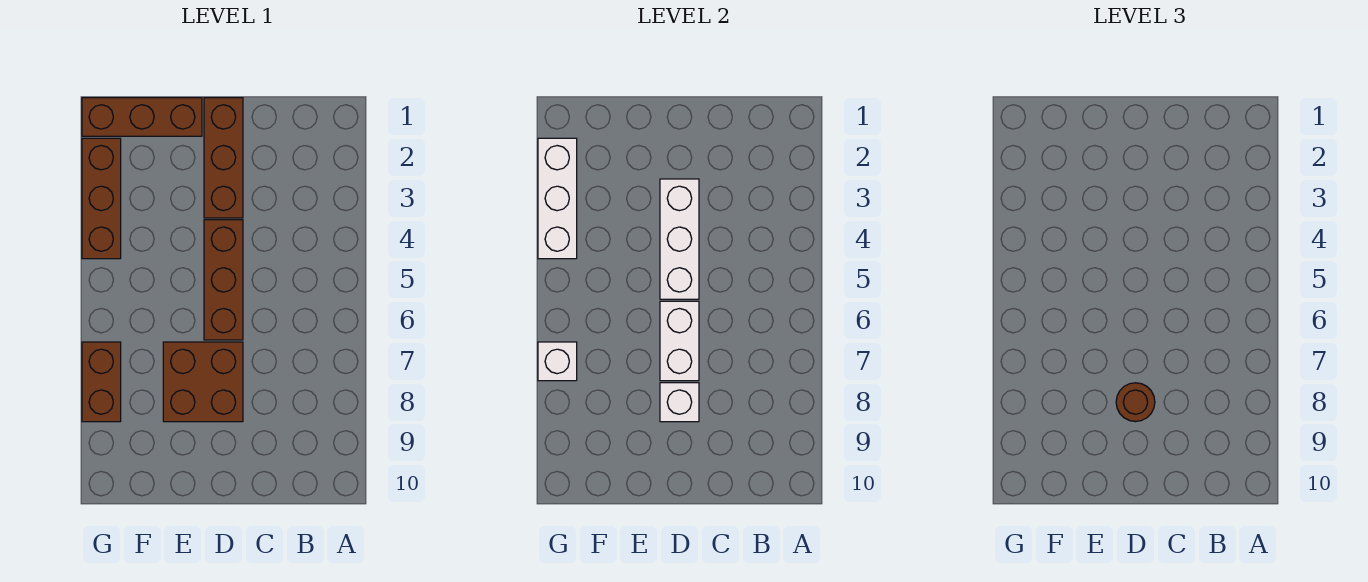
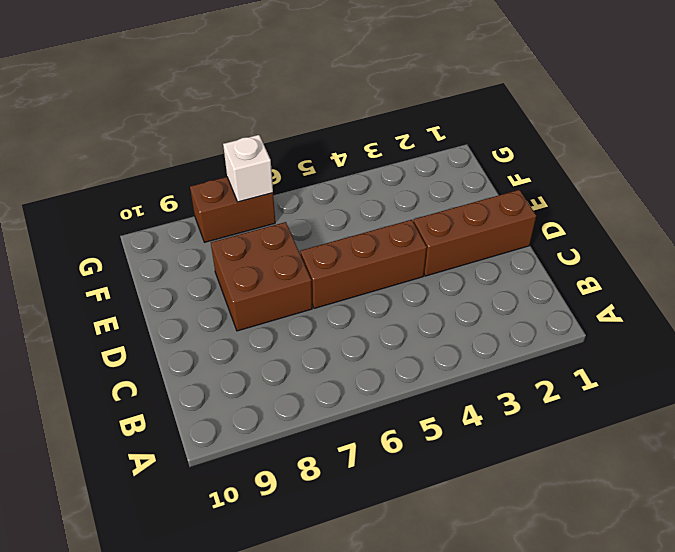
none -> brown 1x3 brick [82,98,202,136]
none -> brown 1x3 brick [82,138,121,259]
none -> white 1x3 brick [660,179,699,299]

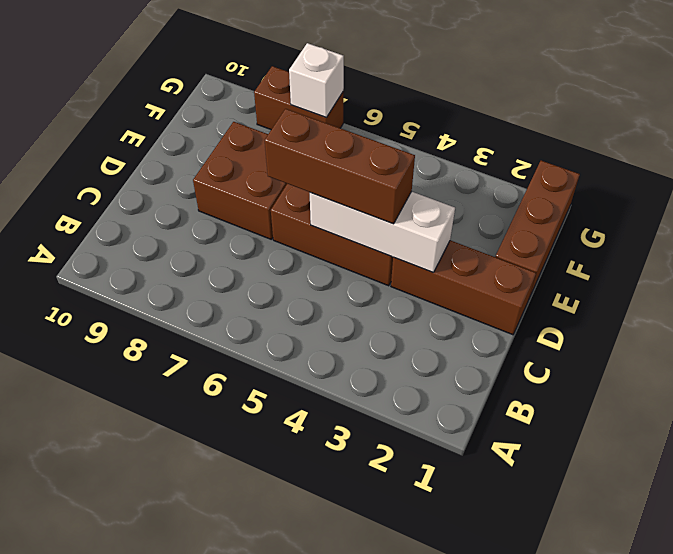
brown 1x3 brick [265,109,415,224] -> brown 1x3 brick moved to [82,138,121,259]
none -> white 1x2 brick [660,301,699,381]
none -> white 1x1 brick [660,383,699,422]
none -> white 1x3 brick [538,138,577,259]

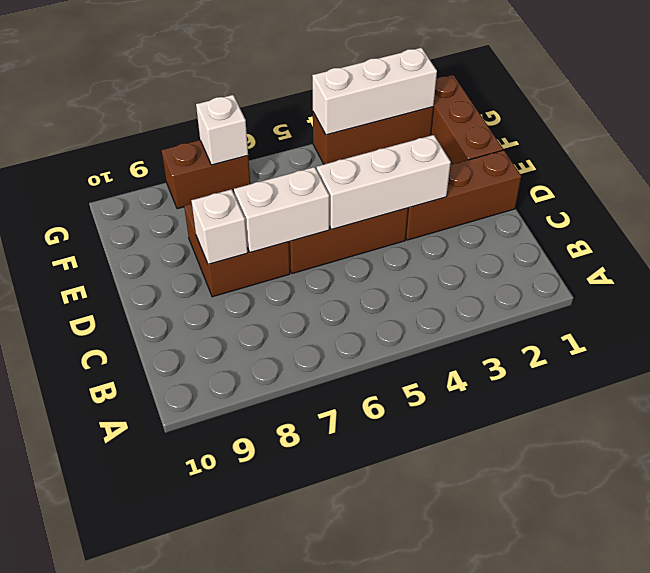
none -> brown 1x1 round brick [1116,383,1155,422]

